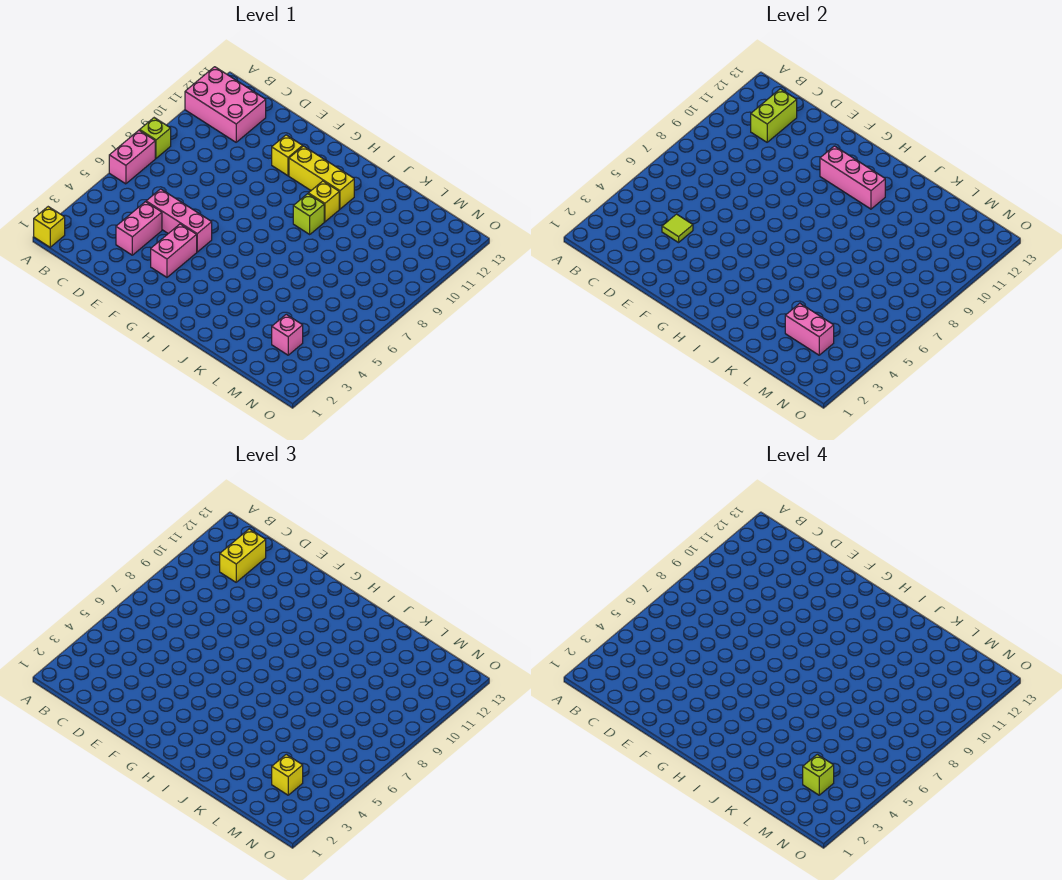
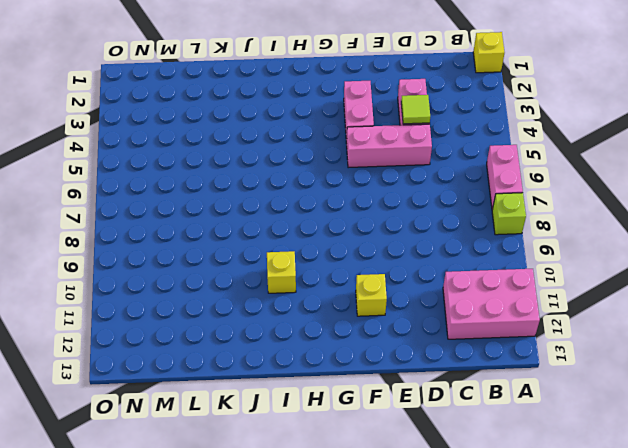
none -> yellow 1x3 brick [289,146,354,209]
none -> lime 1x1 brick [293,194,324,234]
none -> pink 1x1 brick [272,314,303,355]

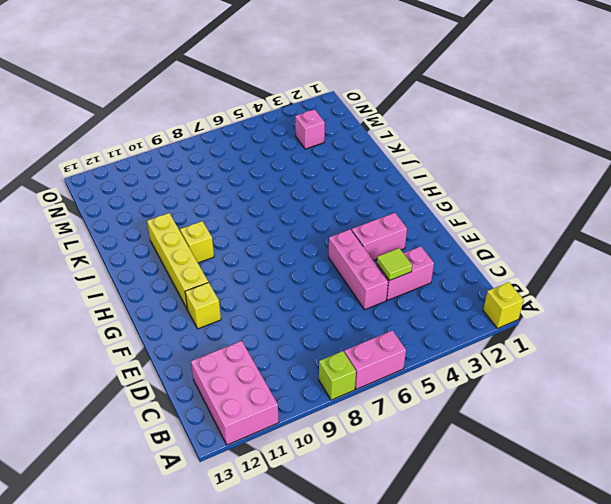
yellow 1x4 brick [147,213,208,310] -> yellow 1x3 brick [289,146,354,209]
none -> lime 1x1 brick [293,194,324,234]
none -> lime 1x2 brick [751,89,797,142]
none -> pink 1x3 brick [820,146,885,209]

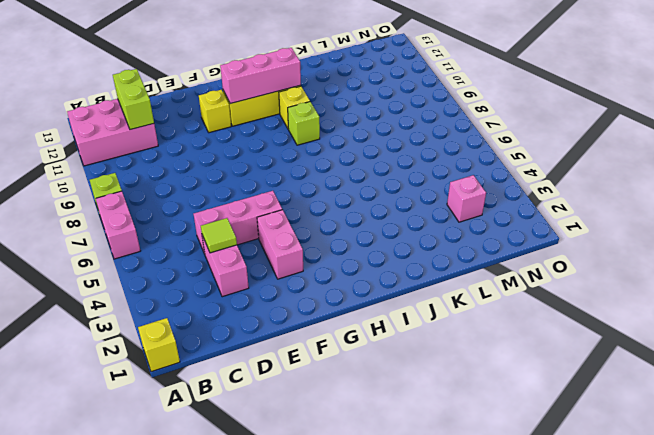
none -> pink 1x2 brick [785,303,834,355]
none -> yellow 1x2 brick [220,529,266,582]
none -> yellow 1x1 brick [272,754,303,795]

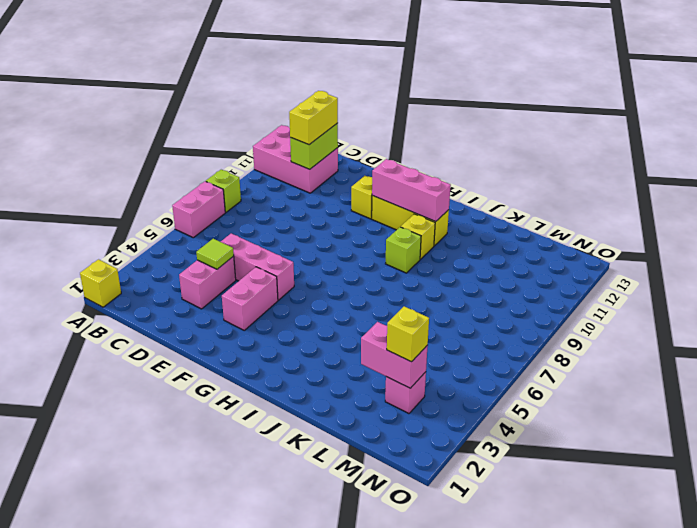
none -> lime 1x1 brick [803,754,834,795]

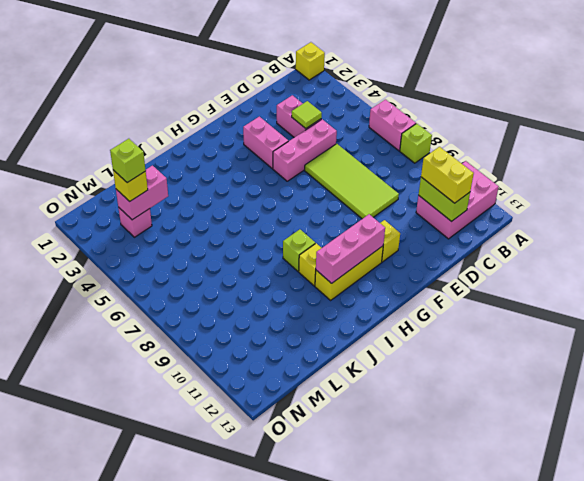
lime 2x4 tile [305,144,399,219] -> none

